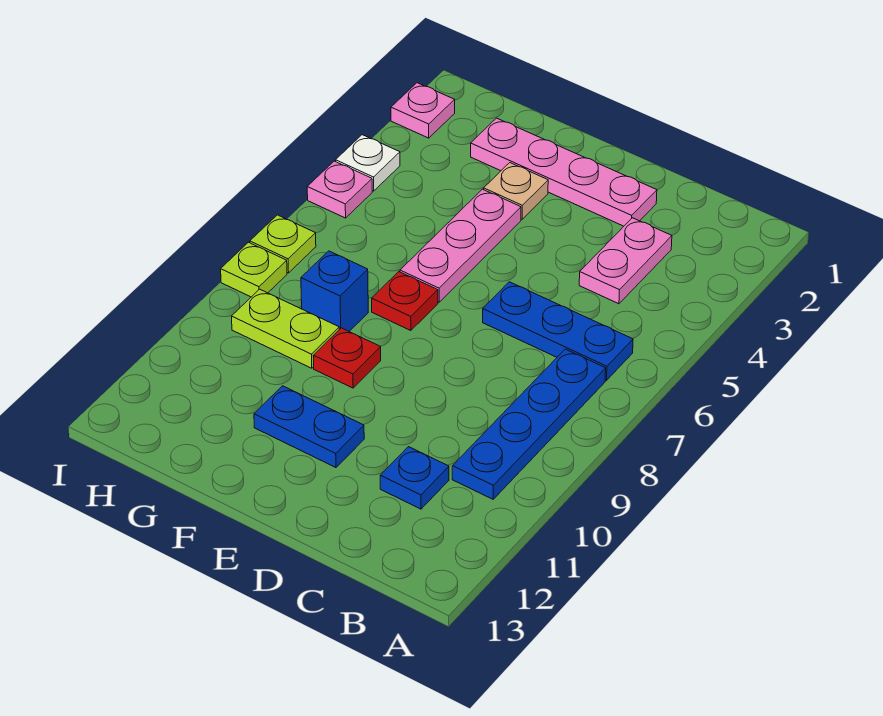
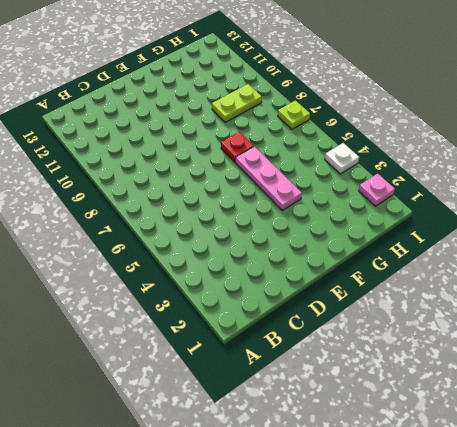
none -> blue 1x3 plate [483,282,633,380]
none -> blue 1x4 plate [452,349,606,499]
none -> pink 1x2 plate [579,218,672,304]

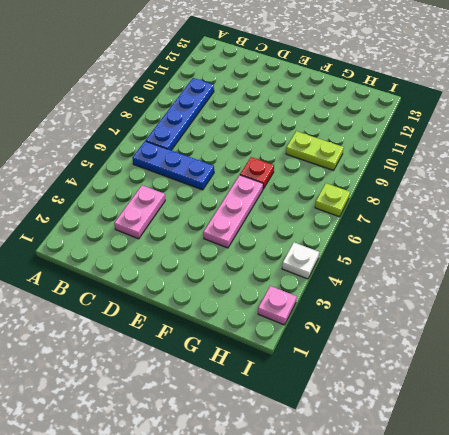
none -> blue 1x1 plate [380,447,449,509]
none -> pink 1x4 plate [471,118,657,226]
none -> blue 1x2 plate [254,386,364,468]

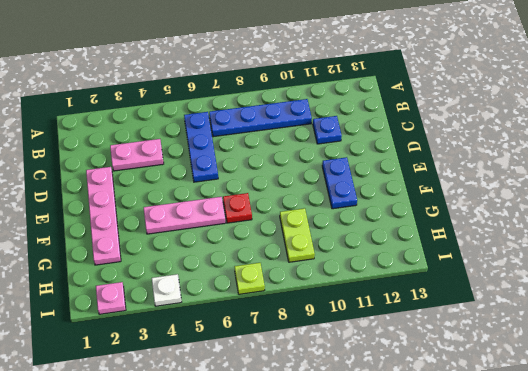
none -> tan 1x1 plate [484,163,548,219]
none -> red 1x1 plate [313,328,381,388]
none -> blue 1x1 brick [301,251,368,331]

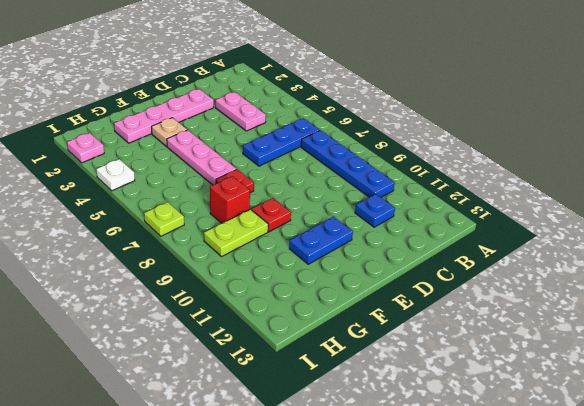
red 1x1 brick [210,176,250,223] -> blue 1x1 brick [301,251,368,331]
none -> pink 1x1 plate [307,161,372,218]
none -> lime 1x1 plate [221,242,287,297]

